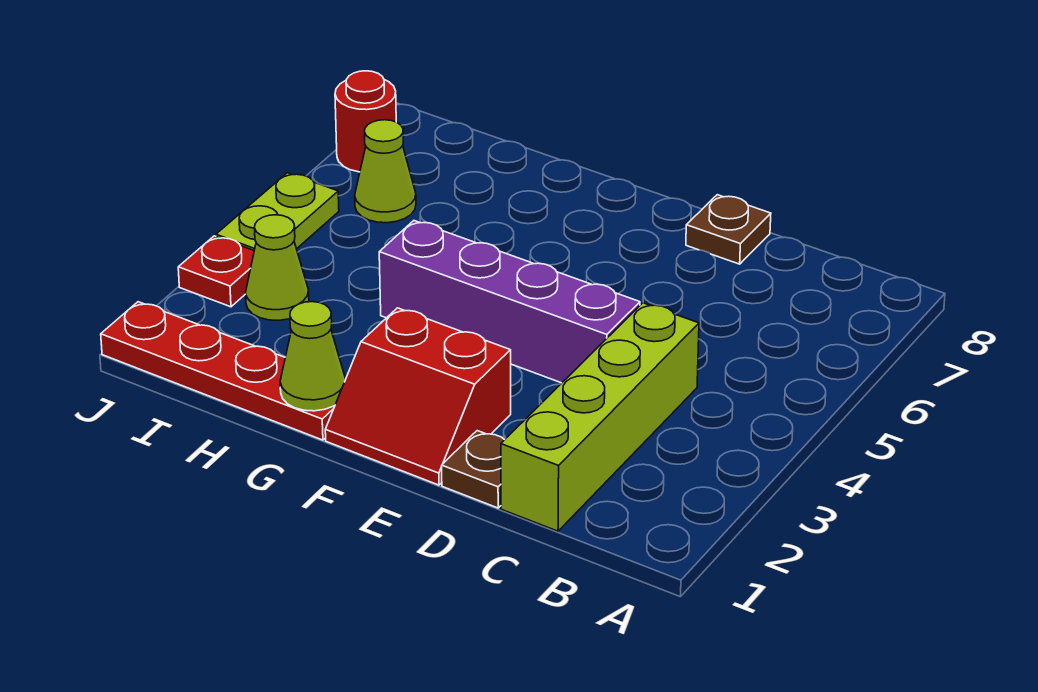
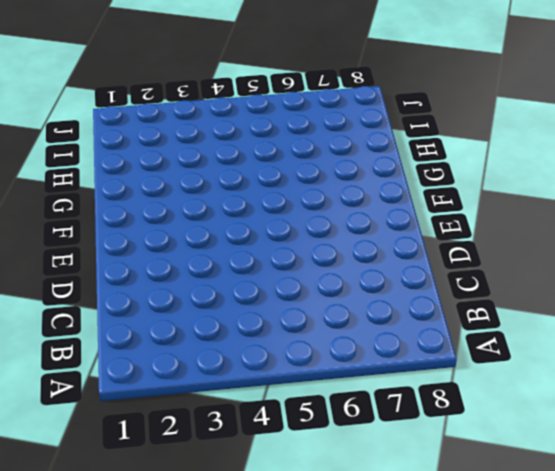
none -> lime 1x4 brick [501,303,699,531]
none -> brown 1x1 plate [442,431,504,508]
none -> purple 1x4 brick [379,221,640,383]

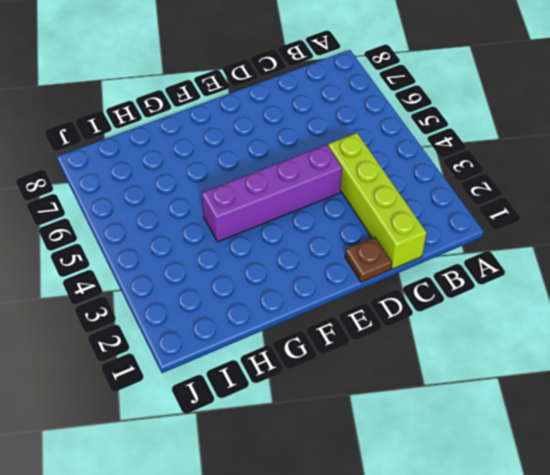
none -> brown 1x1 plate [686,195,771,264]
none -> red 2x2 slope [325,308,511,485]
none -> red 1x4 plate [101,302,335,440]

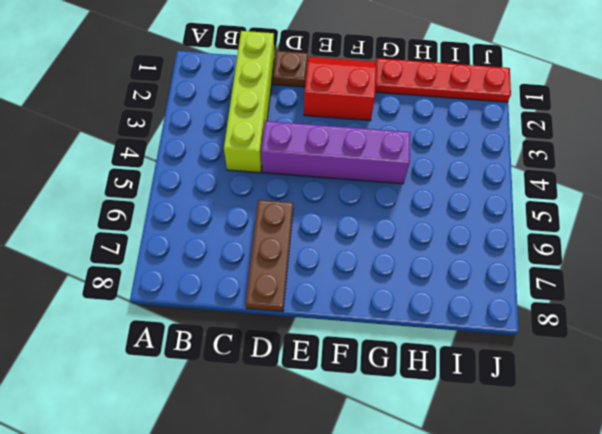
brown 1x3 plate [246,200,293,312] -> brown 1x1 plate [686,195,771,264]
none -> lime 1x1 cone [246,215,309,320]
none -> lime 1x1 cone [355,120,416,223]
none -> red 1x1 plate [178,236,254,307]

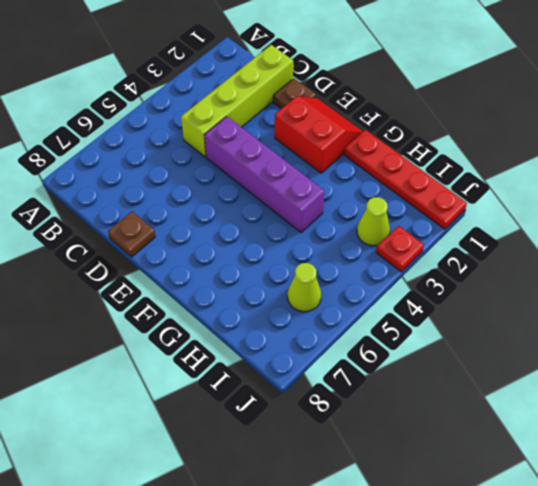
none -> lime 1x2 plate [216,173,339,250]
none -> red 1x1 round brick [335,71,396,172]
none -> lime 1x1 cone [280,302,345,411]

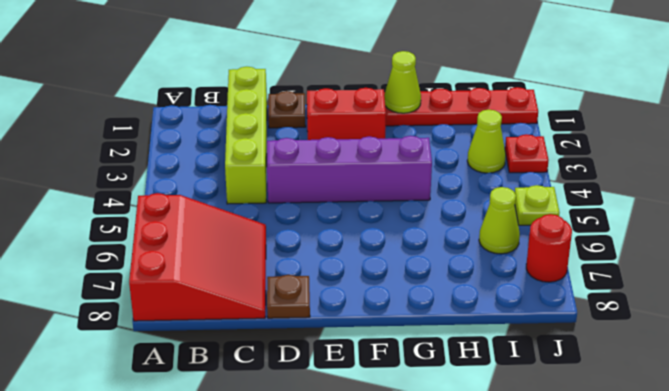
red 3x3 slope [129,193,266,321] -> none
lime 1x1 plate [515,185,560,225] -> lime 1x2 plate [216,173,339,250]

